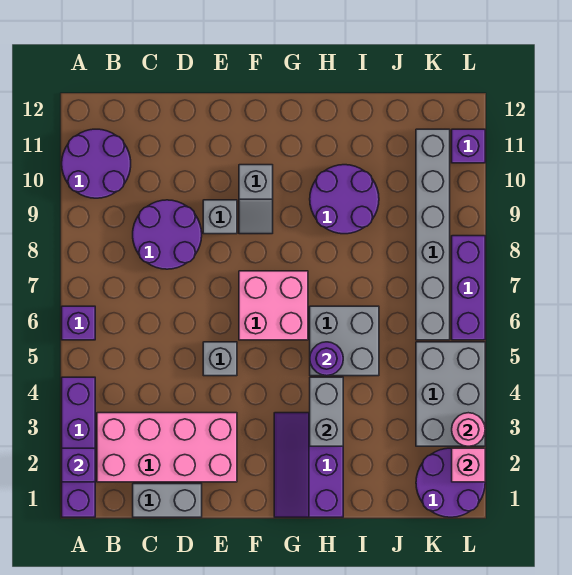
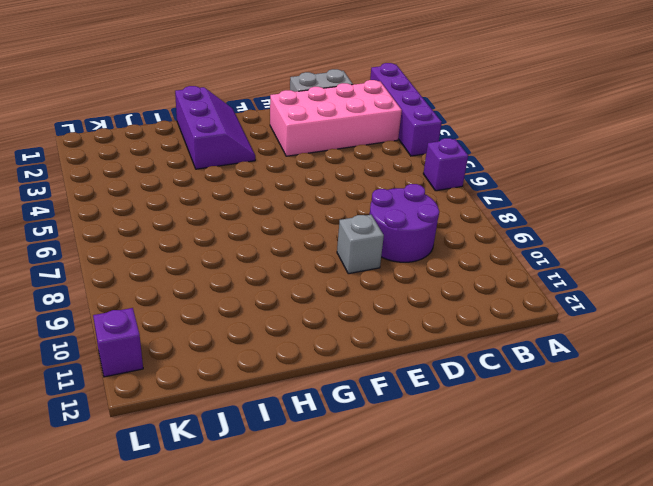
none -> purple 2x2 round brick [62,129,131,198]
none -> grey 1x1 brick [203,342,237,376]
none -> pink 2x2 brick [239,271,308,340]

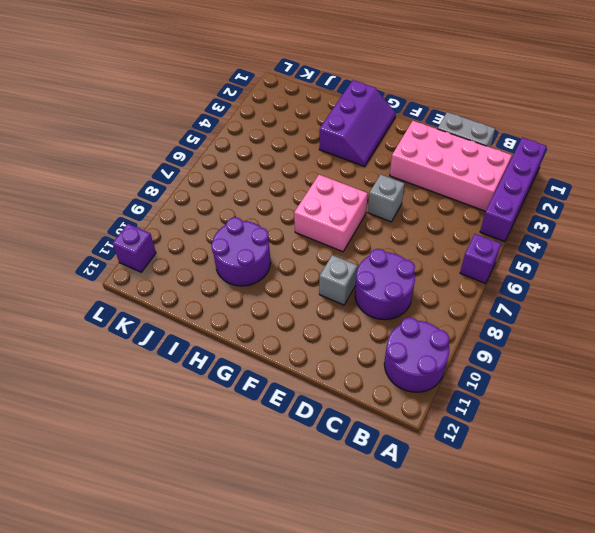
none -> grey 1x2 slope [239,165,273,234]
none -> grey 2x2 brick [310,306,379,376]
none -> purple 2x2 round brick [416,448,485,517]

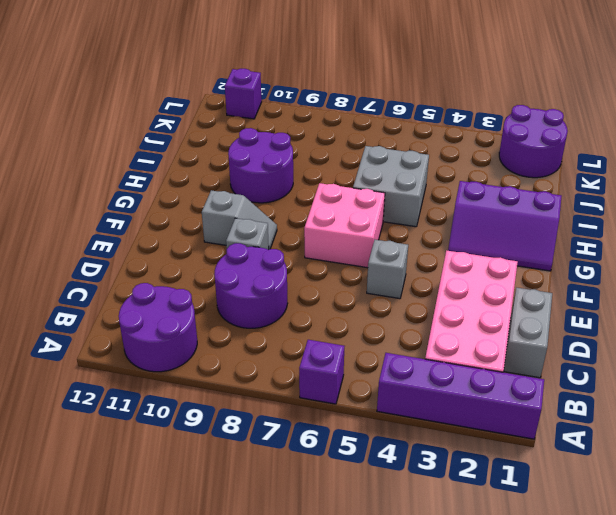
none -> grey 2x3 brick [416,342,485,446]
none -> grey 1x6 brick [416,129,450,340]
none -> purple 1x3 brick [452,236,485,340]

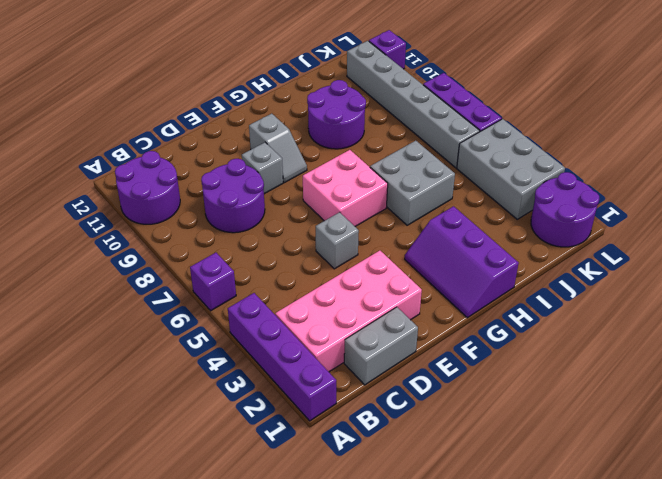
none -> purple 1x1 brick [62,448,95,482]
none -> grey 1x2 brick [310,377,343,446]
none -> purple 1x1 round brick [310,342,343,376]

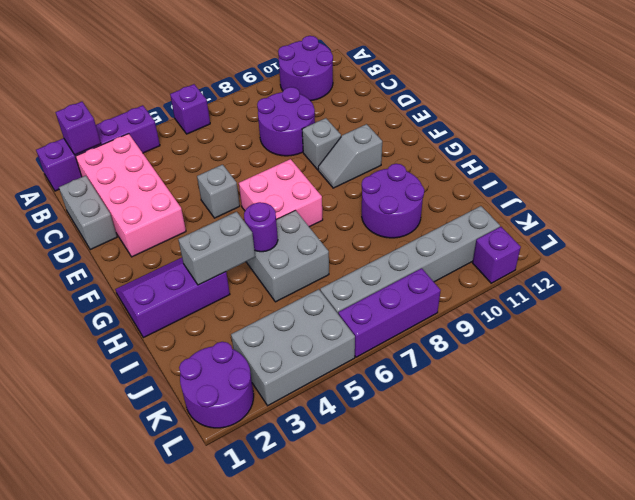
none -> pink 1x1 brick [452,448,485,482]
none -> pink 1x1 round brick [452,413,485,446]

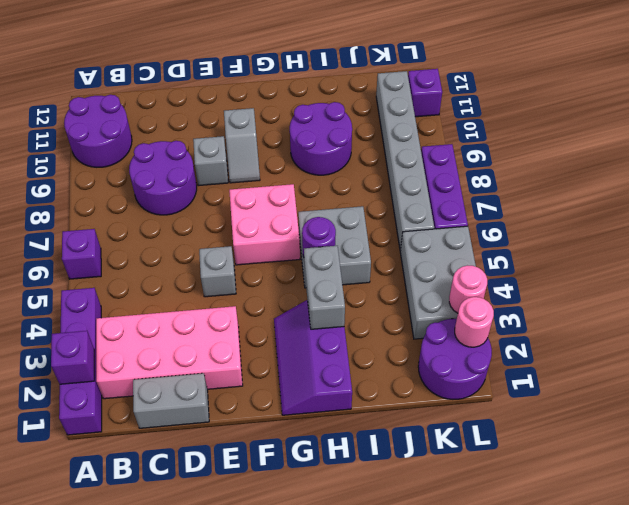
pink 1x1 round brick [455,297,494,347] -> pink 1x1 brick [452,448,485,482]

